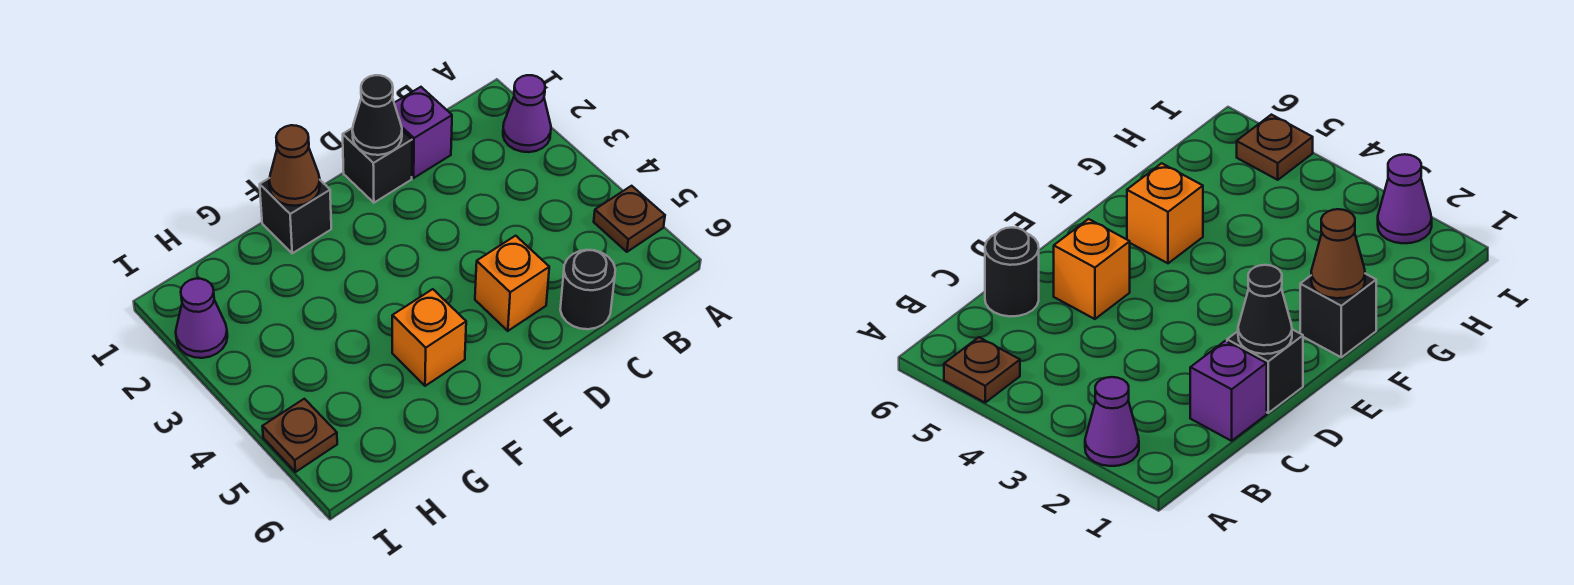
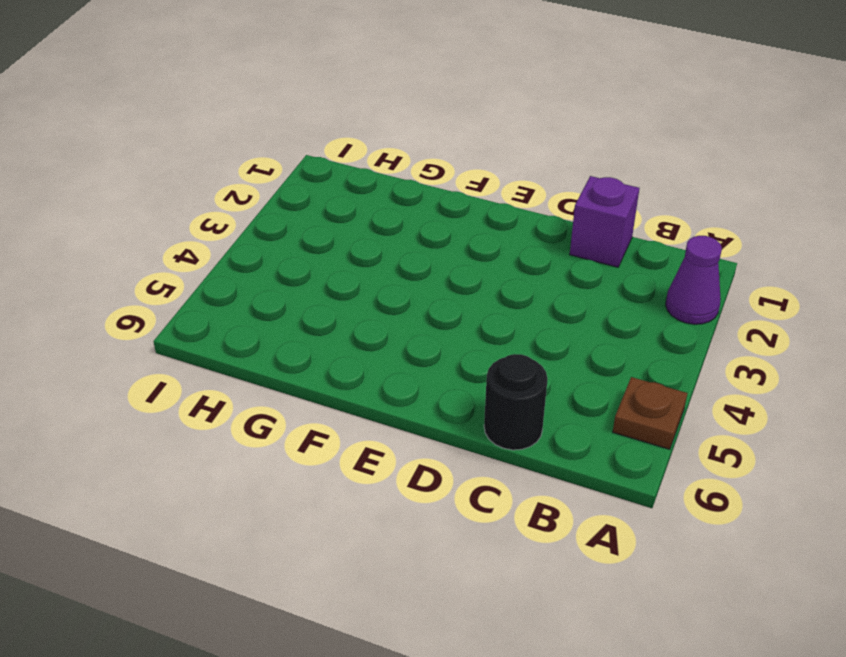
none -> black 1x1 brick [343,128,412,203]
none -> orange 1x1 brick [475,236,549,331]
none -> black 1x1 brick [260,178,331,253]

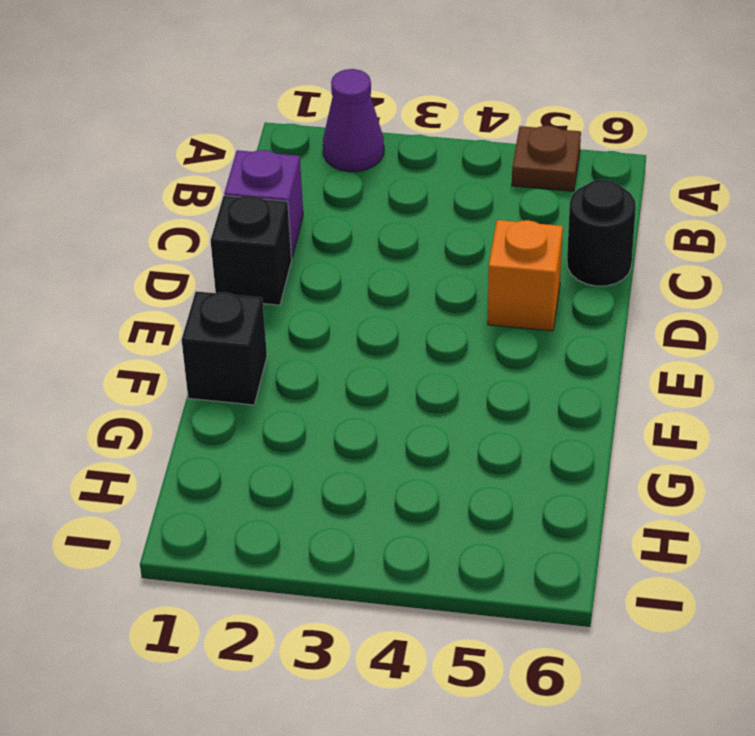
none -> orange 1x1 brick [392,289,466,386]
none -> purple 1x1 cone [176,279,227,358]
none -> brown 1x1 plate [262,399,337,472]

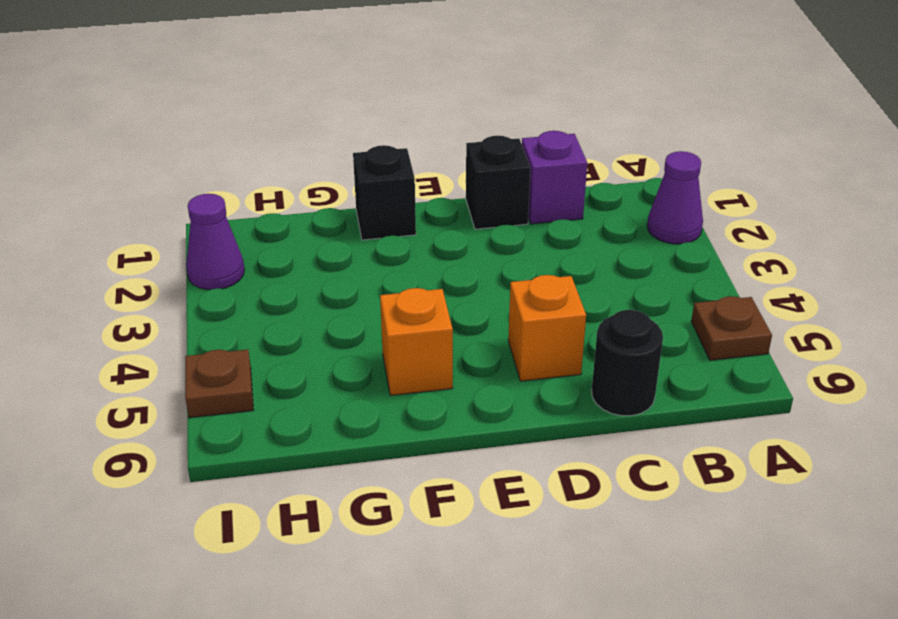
none -> black 1x1 cone [352,75,402,155]
none -> brown 1x1 cone [269,125,320,206]

